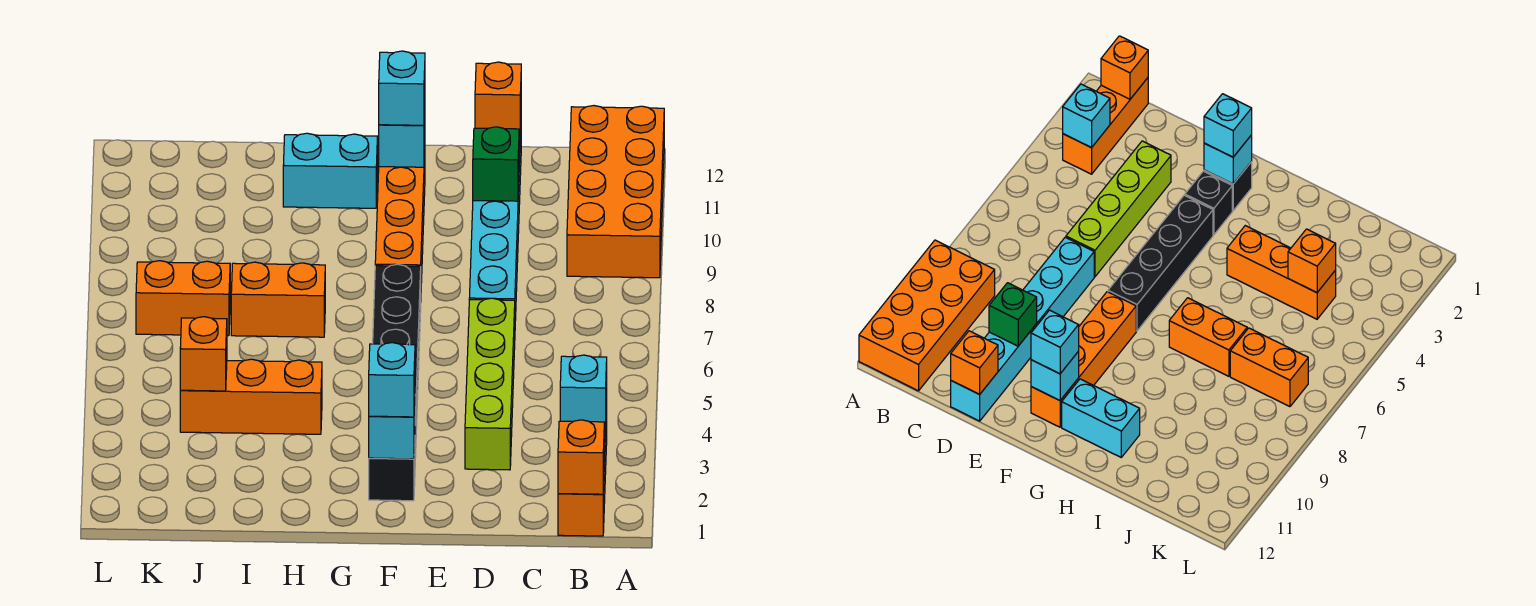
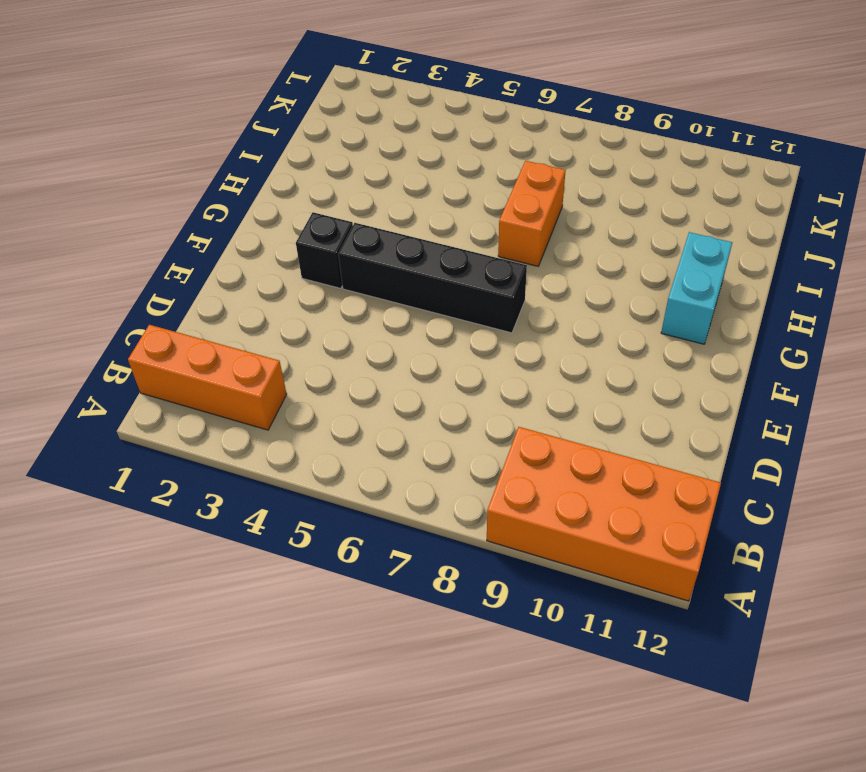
none -> lime 1x4 brick [465,298,515,470]
none -> cyan 1x6 brick [469,133,521,321]
none -> black 1x1 brick [369,445,415,501]

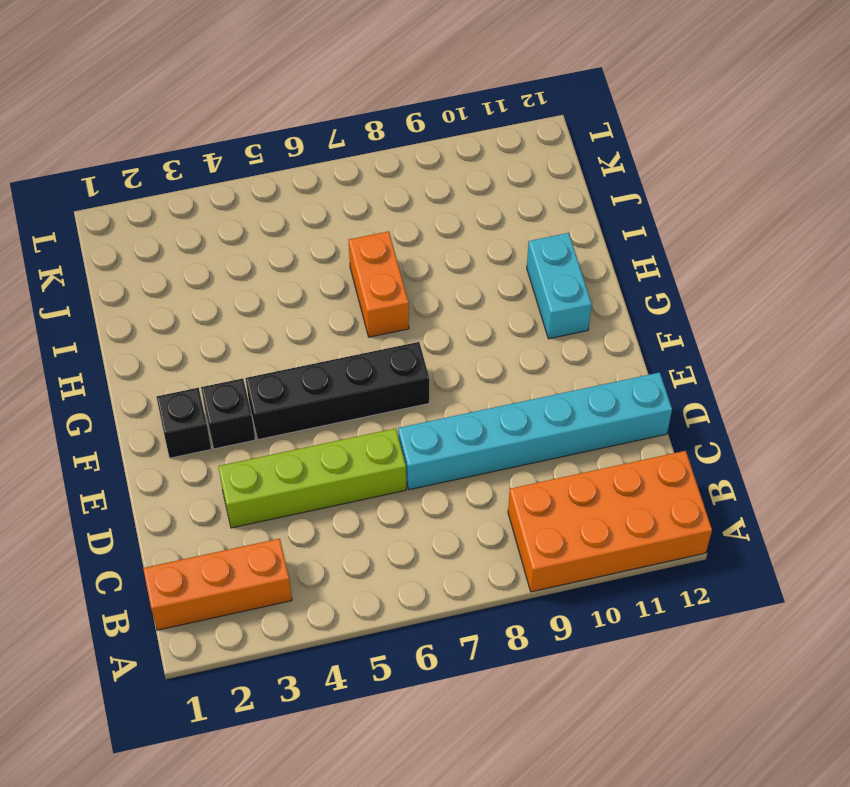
none -> orange 1x4 brick [375,154,425,283]
none -> orange 1x3 brick [180,359,322,434]
none -> orange 1x2 brick [136,261,230,336]

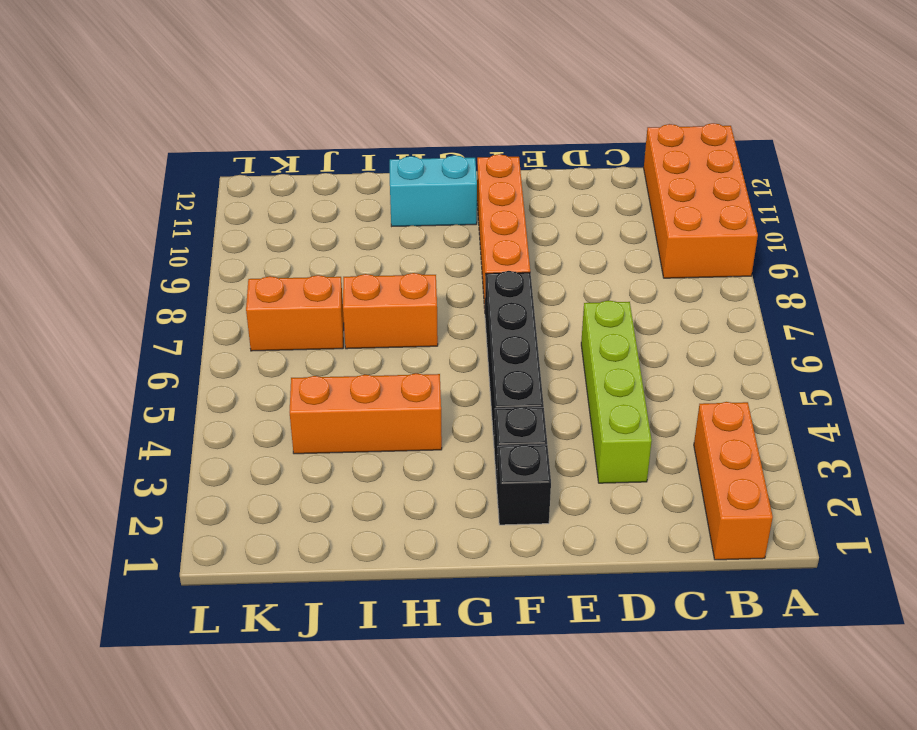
none -> cyan 1x6 brick [469,133,521,321]
none -> orange 1x1 brick [558,420,604,494]
none -> cyan 1x1 brick [560,355,607,429]

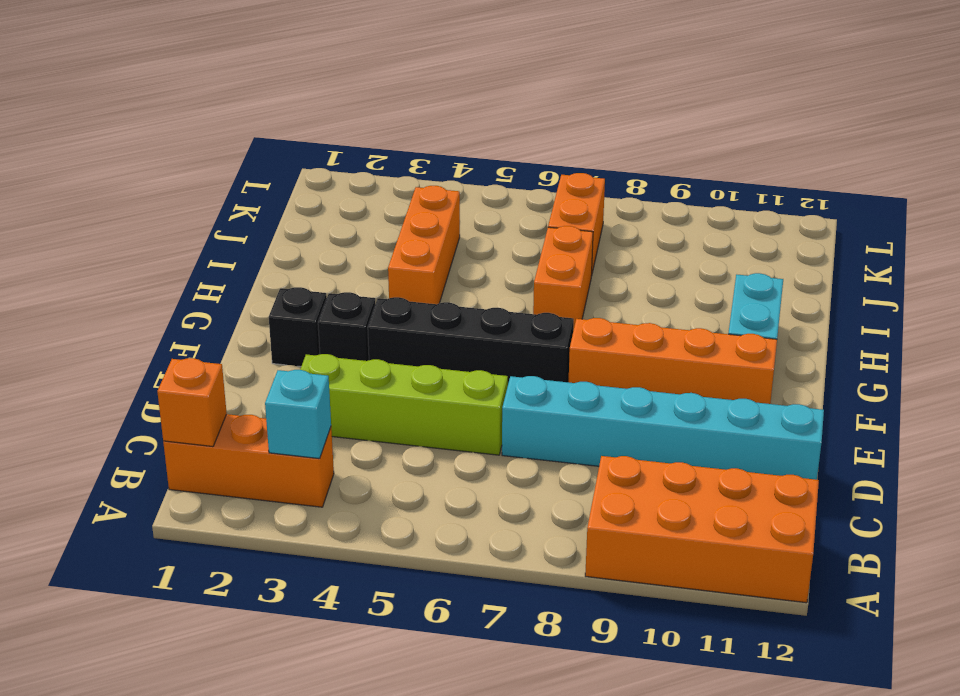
none -> green 1x1 brick [473,127,519,201]
none -> orange 1x1 brick [475,62,521,136]
none -> cyan 1x1 brick [369,403,415,459]

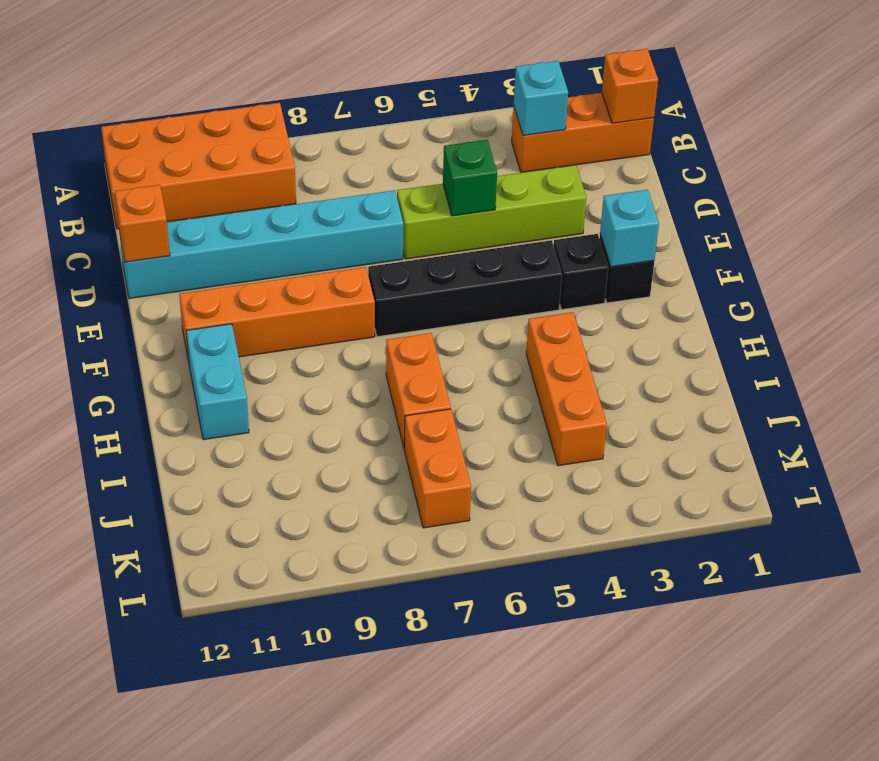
green 1x1 brick [443,140,497,216] -> green 1x1 brick moved to [473,127,519,201]
none -> cyan 1x1 brick [379,112,425,167]
none -> orange 1x1 brick [180,317,227,391]
none -> cyan 1x1 brick [369,343,415,417]

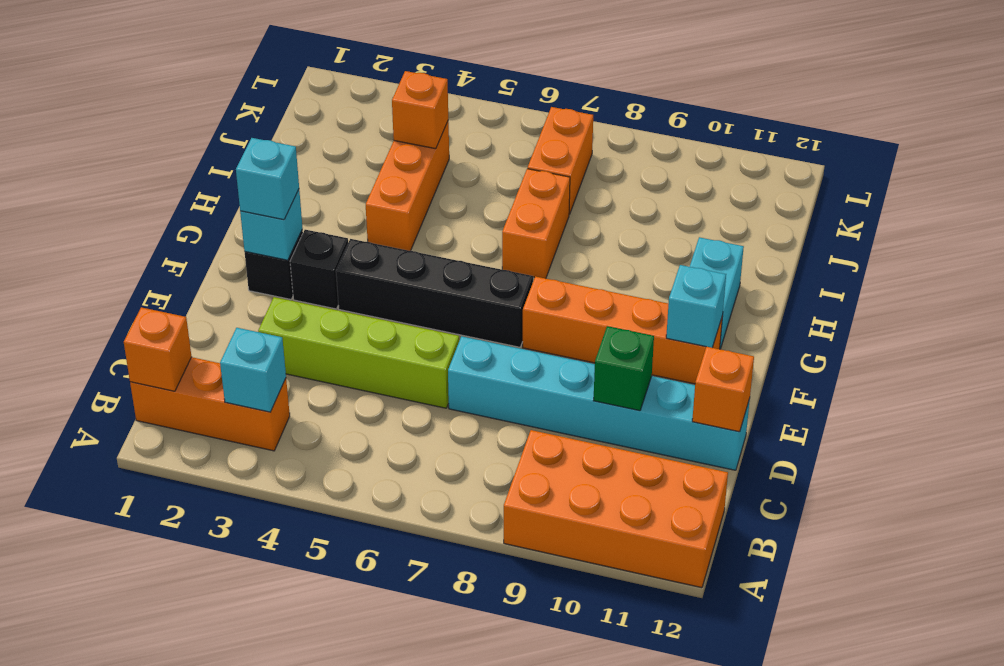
none -> cyan 1x1 brick [379,51,425,125]

